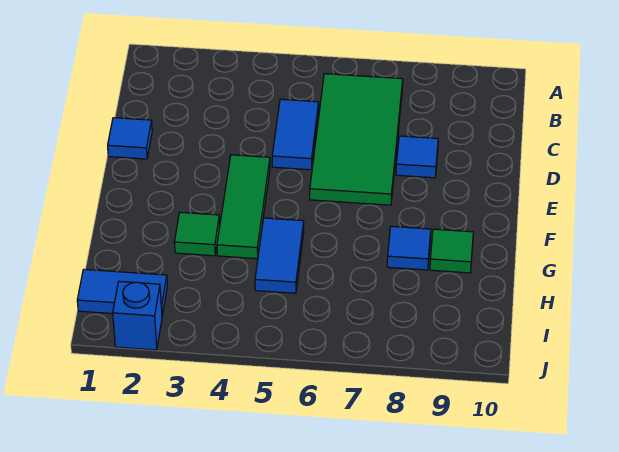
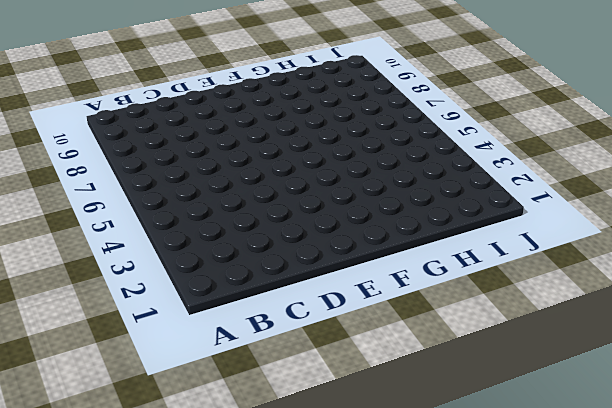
none -> green 2x4 tile [310,74,403,205]
none -> blue 1x2 tile [272,99,319,170]

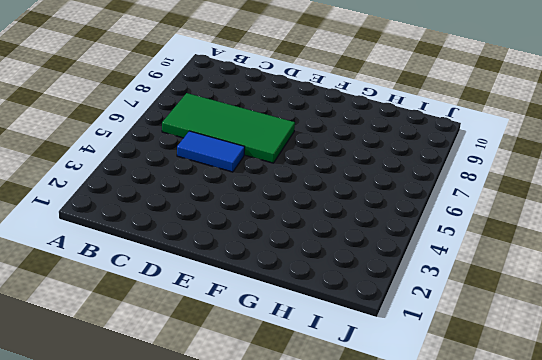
none -> blue 1x1 tile [108,118,152,159]
none -> blue 1x1 tile [396,136,438,178]

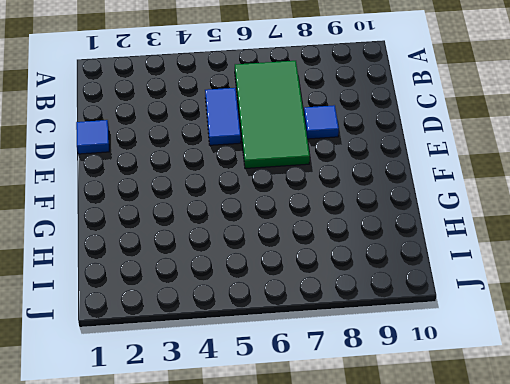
none -> green 1x3 tile [217,155,270,259]
none -> green 1x1 tile [174,212,220,256]

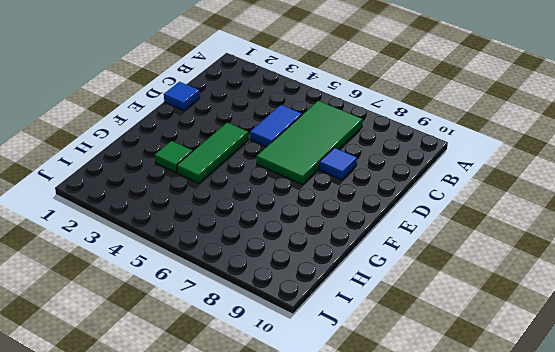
none -> blue 1x2 tile [255,218,304,293]
none -> blue 1x1 tile [387,226,431,270]

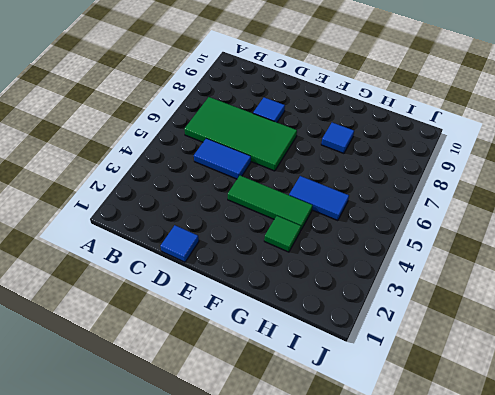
none -> green 1x1 tile [430,229,473,273]
none -> blue 1x2 tile [77,269,167,315]

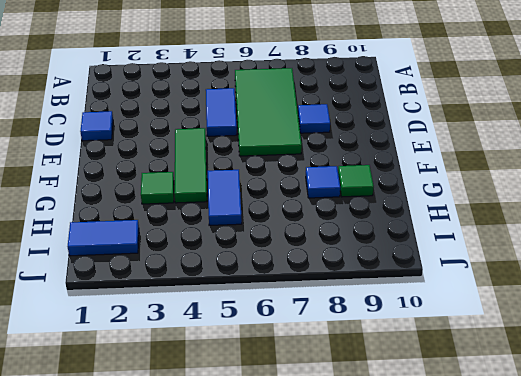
none -> blue 1x1 brick [113,281,162,350]

